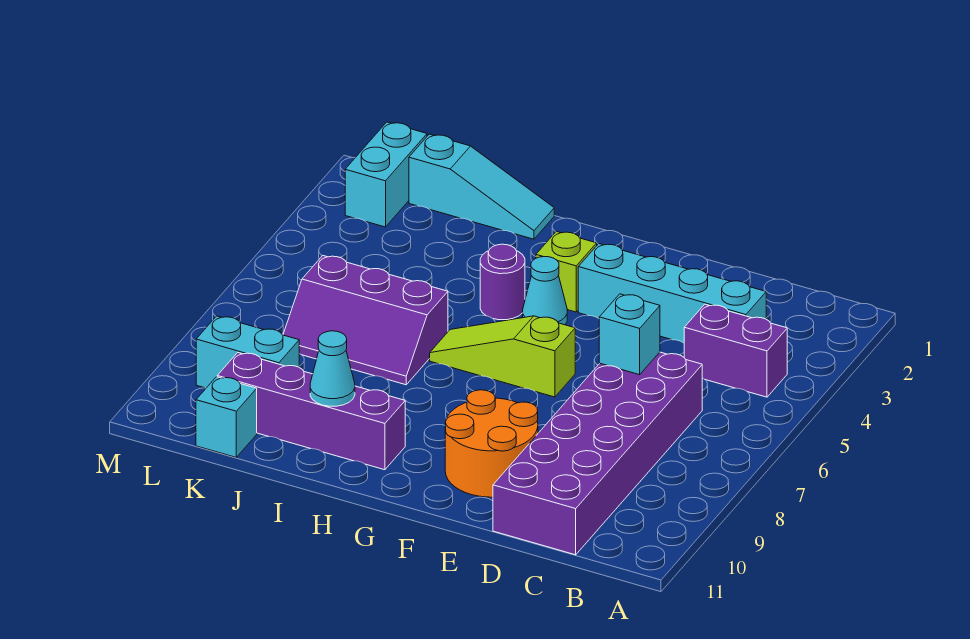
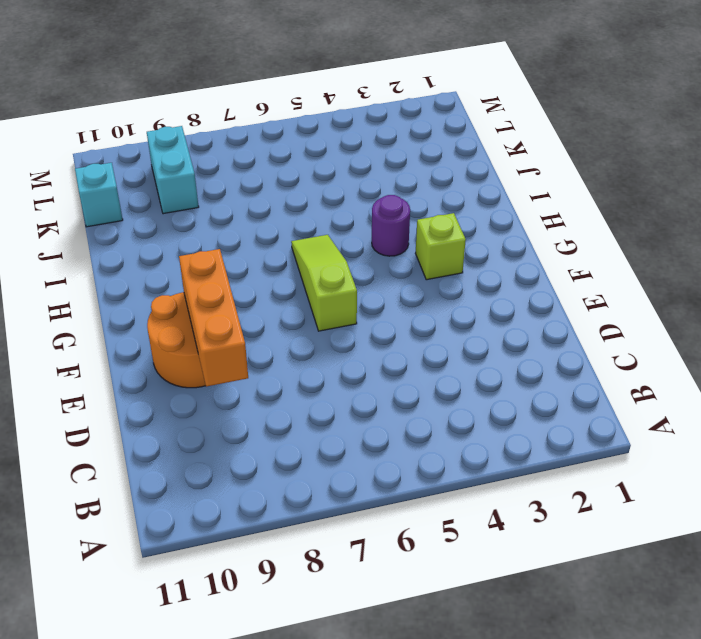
orange 1x3 brick [179,249,248,387] -> none
none -> purple 1x2 brick [684,304,787,397]
none -> cyan 1x4 brick [578,244,766,343]
none -> purple 2x6 brick [493,352,702,555]

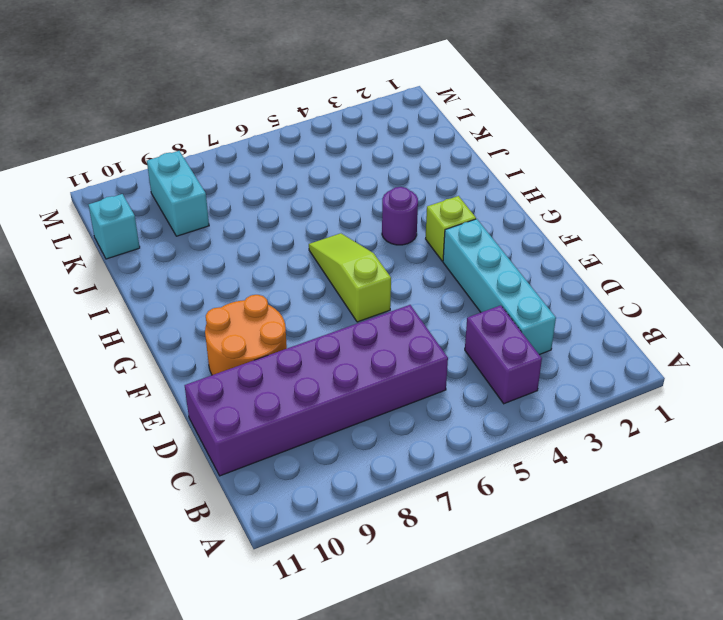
none -> cyan 1x1 cone [523,257,567,325]
none -> purple 1x4 brick [217,353,405,470]
none -> cyan 1x3 slope [409,134,554,239]

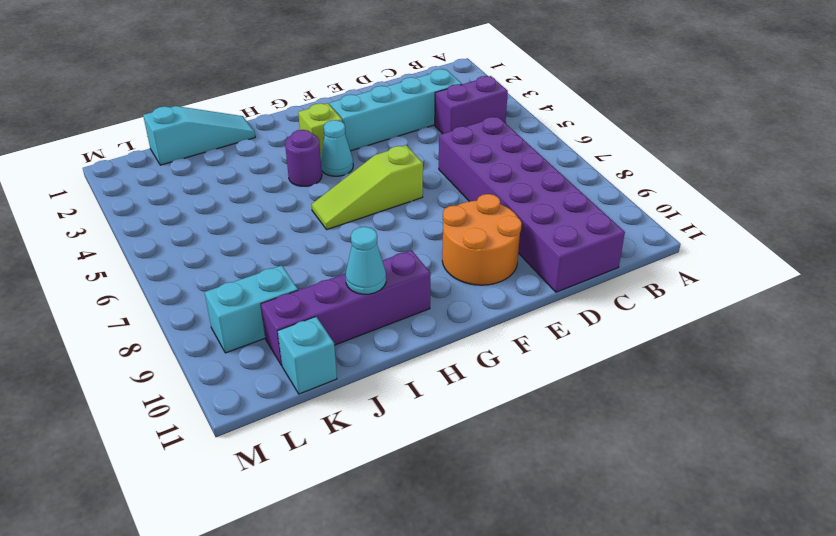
none -> purple 2x3 slope [283,256,448,385]
none -> cyan 1x2 brick [345,122,427,227]
none -> cyan 1x1 brick [599,294,660,375]

